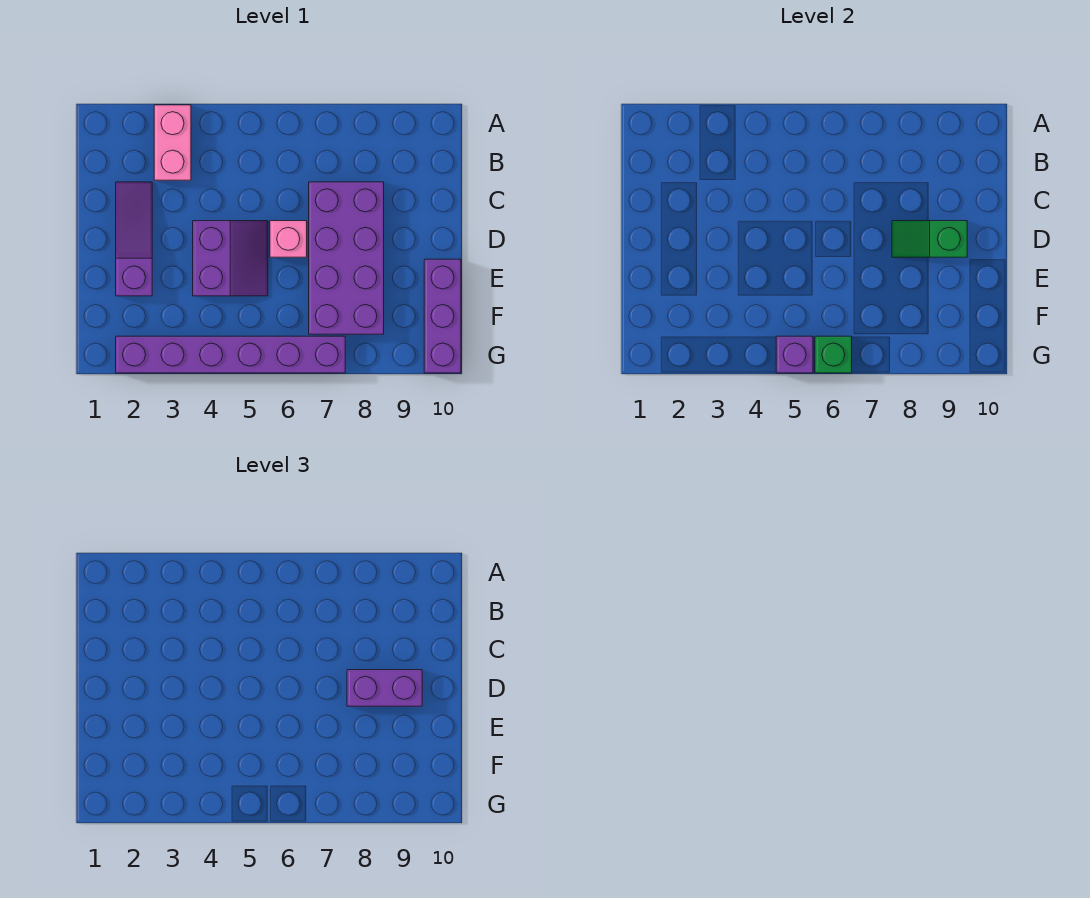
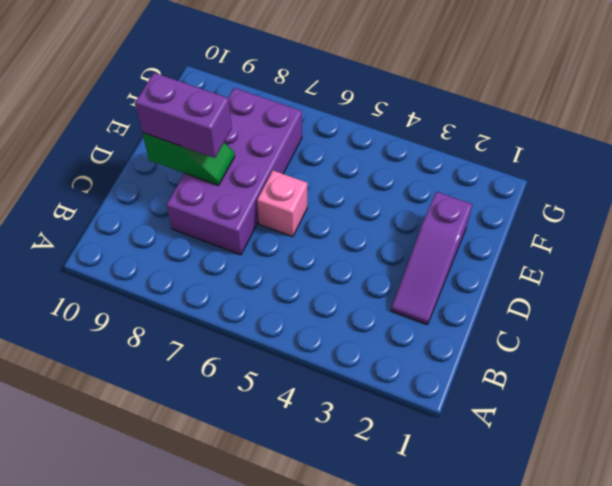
none -> pink 1x2 brick [154,105,191,180]
none -> purple 2x2 slope [193,221,268,296]

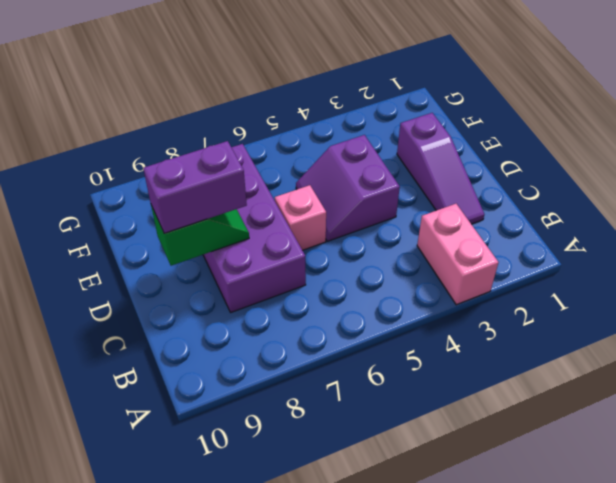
none -> purple 1x3 brick [424,259,461,373]
none -> purple 1x6 brick [116,336,345,373]

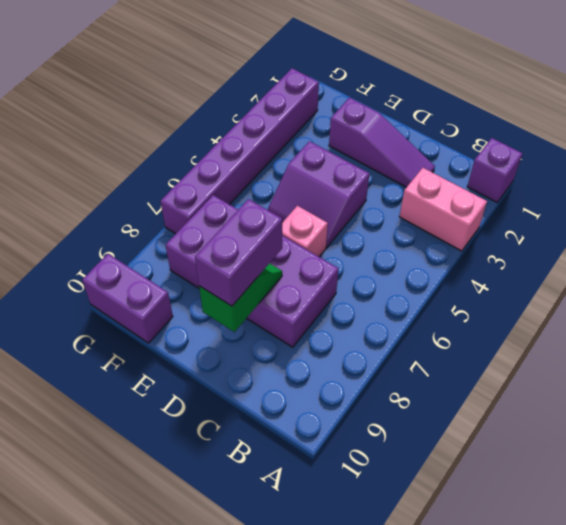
purple 1x1 brick [467,138,523,202] -> purple 1x1 brick moved to [776,336,813,373]
purple 1x2 brick [82,254,173,343] -> purple 1x3 brick [424,259,461,373]
none -> green 1x1 brick [815,336,852,373]

